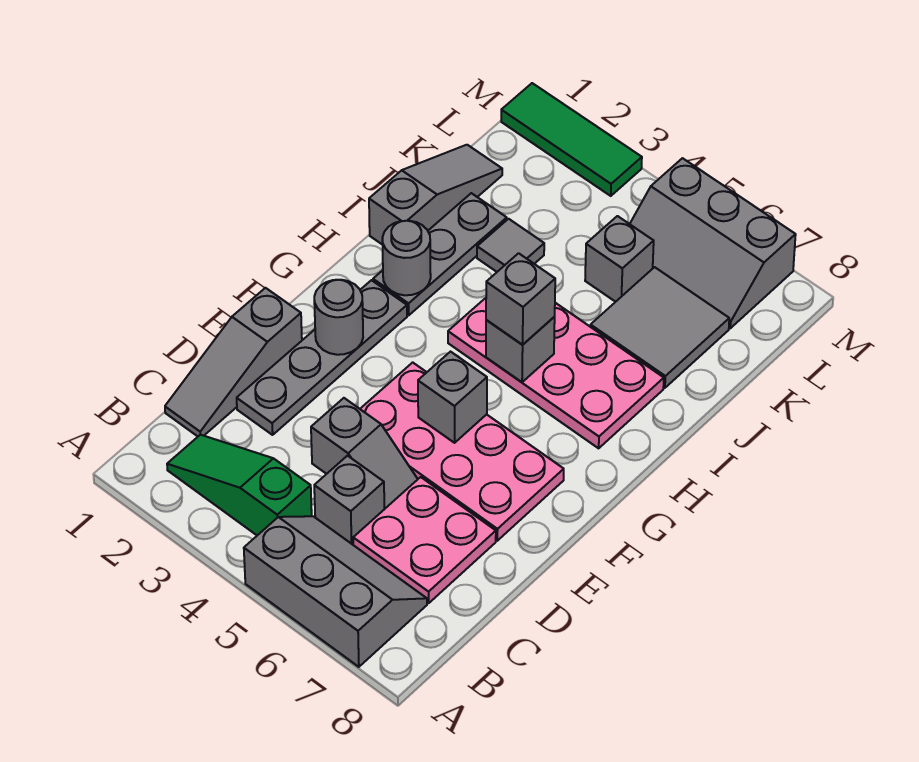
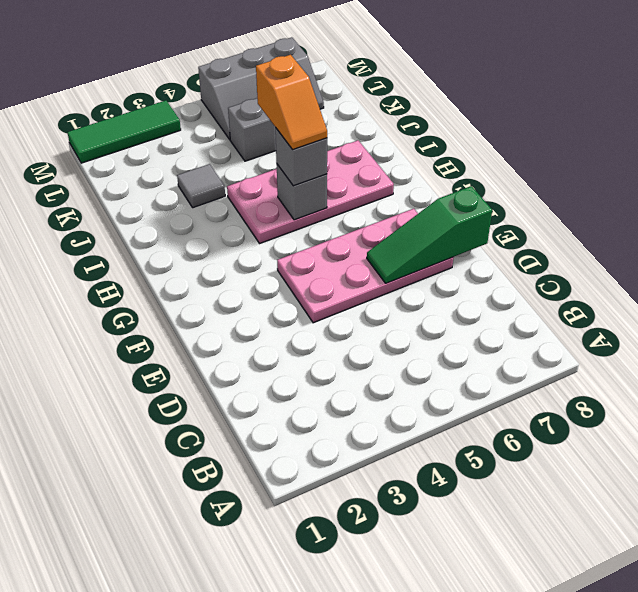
green 1x3 slope [367,186,492,283] -> green 1x3 slope moved to [167,435,312,535]
orange 1x2 slope [256,55,327,150] -> none
none -> grey 2x3 slope [244,516,427,667]
none -> grey 1x3 slope [165,288,302,436]
none -> grey 1x1 brick [314,456,384,545]

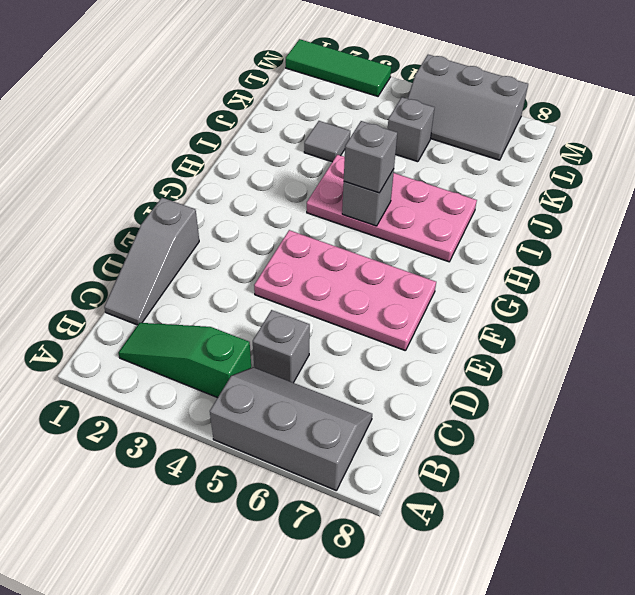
none -> pink 2x2 plate [353,477,496,603]
none -> grey 1x4 plate [237,280,407,435]
none -> grey 1x2 slope [311,398,418,509]

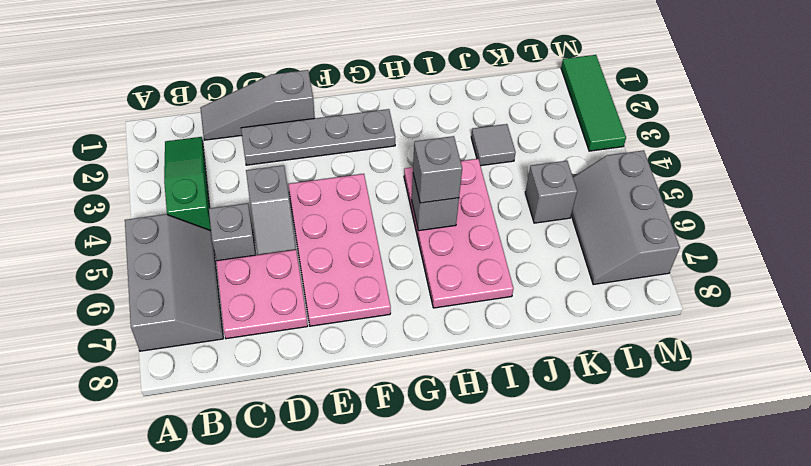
none -> grey 1x3 plate [373,193,507,315]
none -> grey 1x3 slope [369,145,502,245]
none -> grey 2x2 tile [590,267,729,388]

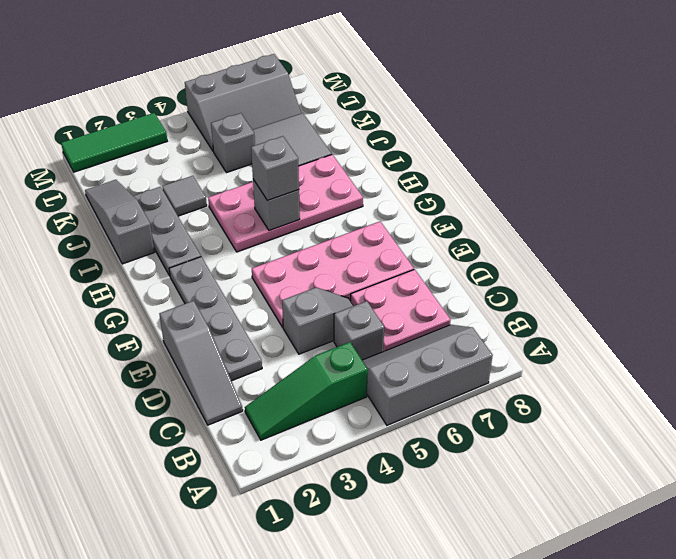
none -> grey 1x1 round brick [314,280,363,355]
none -> grey 1x1 brick [418,352,487,443]
none -> grey 1x1 round brick [382,221,431,295]

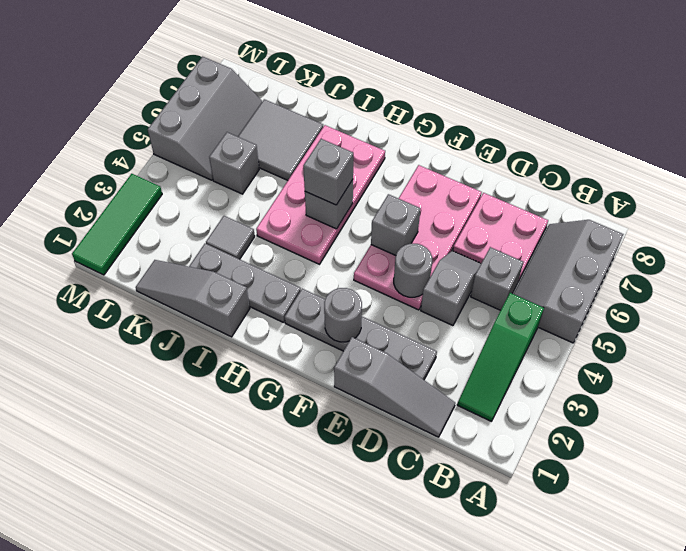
grey 1x1 round brick [394,243,432,297] -> grey 1x1 round brick moved to [382,221,431,295]

